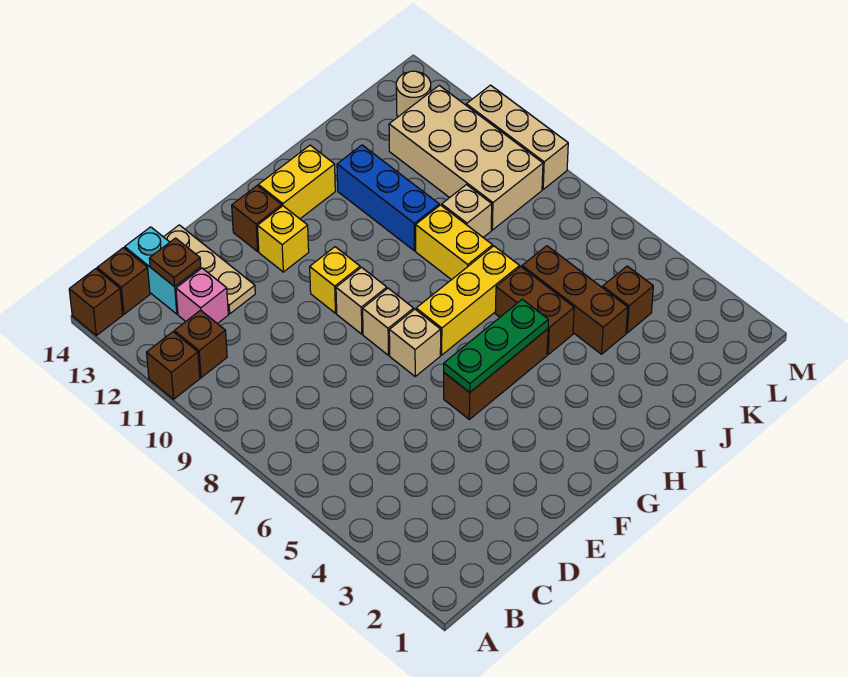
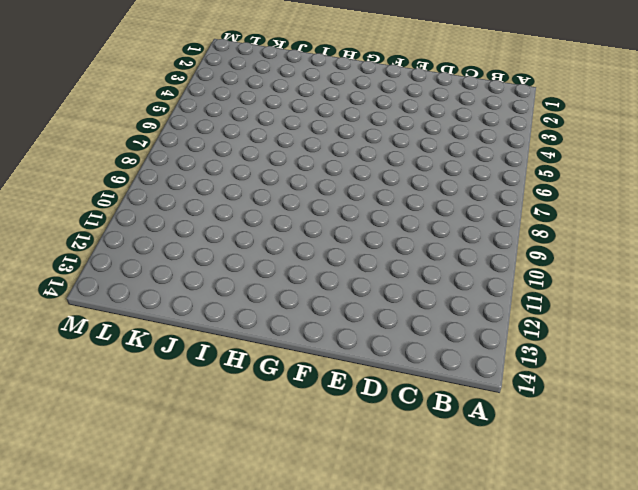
none -> brown 1x1 brick [147,332,200,399]
none -> brown 1x1 brick [69,269,123,335]
none -> brown 1x1 brick [174,310,227,378]

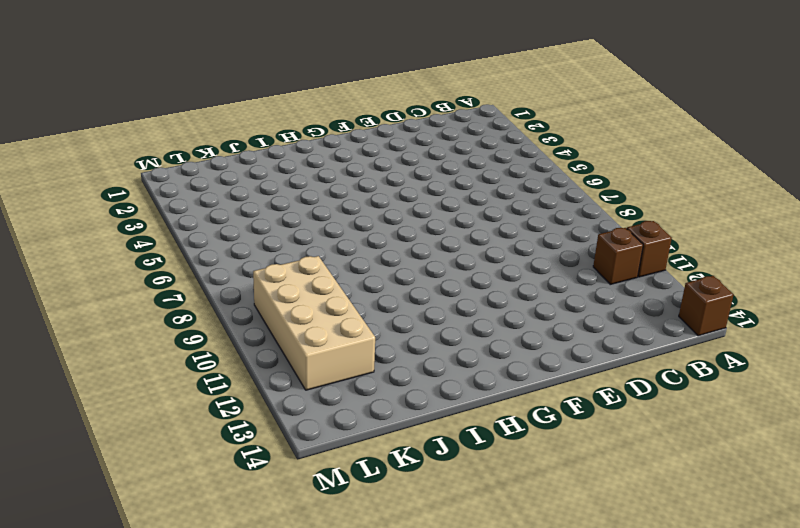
none -> brown 1x1 brick [97,248,150,314]
none -> pink 1x1 brick [176,268,228,324]
none -> cyan 1x2 brick [125,227,201,314]

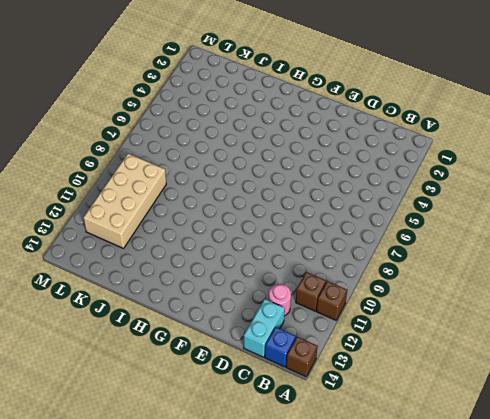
blue 1x1 brick [265,327,296,367] -> brown 1x1 brick [97,248,150,314]
pink 1x1 round brick [269,284,291,316] -> pink 1x1 brick [176,268,228,324]
none -> tan 1x3 plate [164,225,255,314]
none -> brown 1x3 brick [444,329,548,419]
none -> tan 1x1 brick [389,309,441,376]

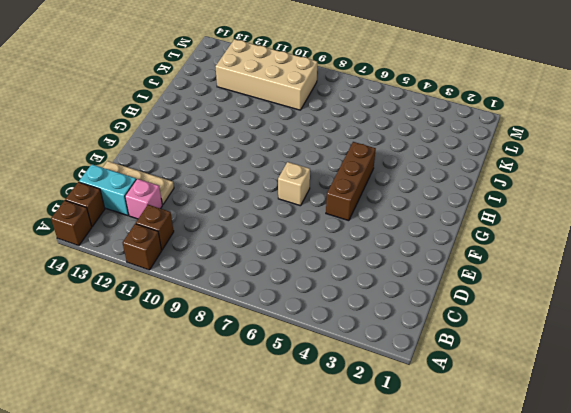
none -> tan 1x1 brick [363,288,414,355]
none -> tan 1x1 brick [336,267,387,334]
none -> yellow 1x1 brick [310,247,360,313]

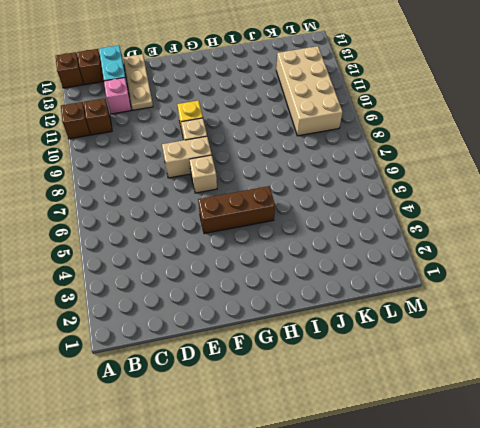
tan 1x2 brick [162,136,212,178] -> tan 1x1 brick [363,288,414,355]
none -> yellow 1x1 brick [258,206,309,272]
none -> brown 1x1 brick [232,186,282,251]
none -> yellow 1x3 brick [416,246,520,355]

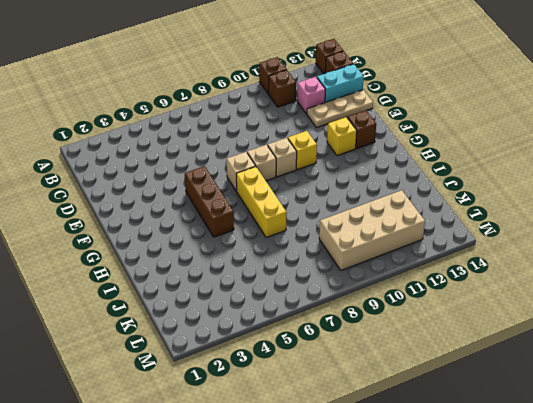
none -> yellow 1x2 brick [258,145,335,219]
none -> brown 1x2 brick [495,267,574,354]
none -> yellow 1x2 brick [416,205,493,280]

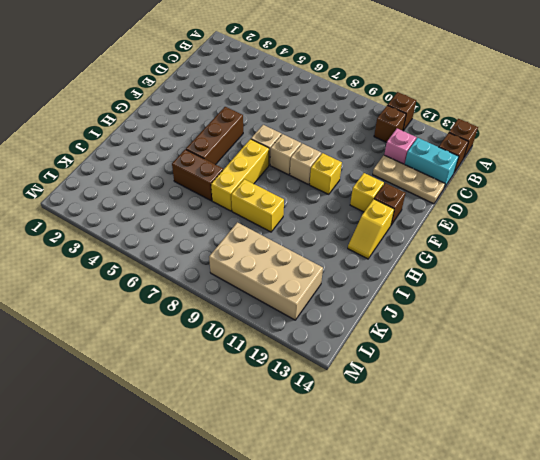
yellow 1x2 slope [348,199,394,259] -> yellow 1x2 brick [258,145,335,219]
none -> blue 1x3 brick [337,145,439,251]
none -> brown 1x3 brick [522,246,628,354]
none -> tan 1x1 brick [442,185,492,237]

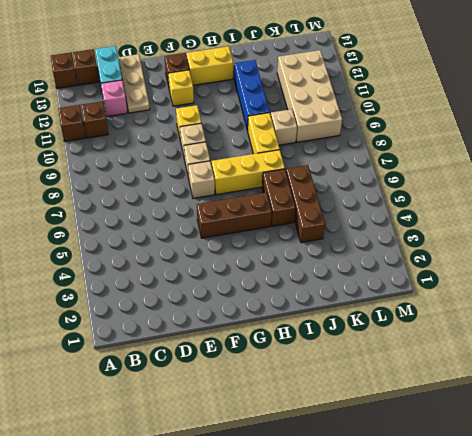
none -> brown 1x1 brick [603,266,653,333]
none -> tan 1x1 round brick [396,71,431,117]
none -> tan 1x3 brick [466,85,568,189]

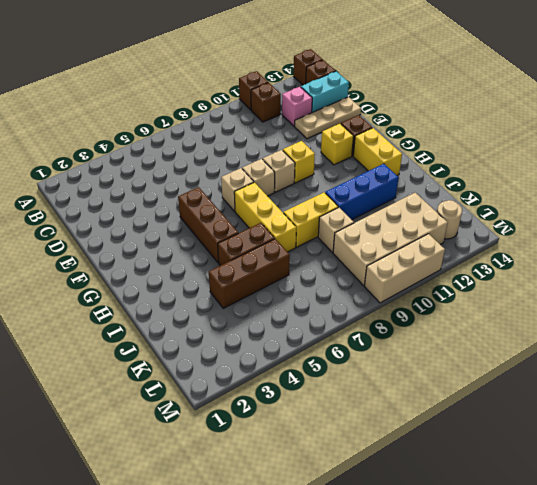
none -> brown 1x1 brick [603,266,653,333]
none -> brown 1x1 plate [149,238,201,287]
none -> green 1x3 plate [444,299,548,392]

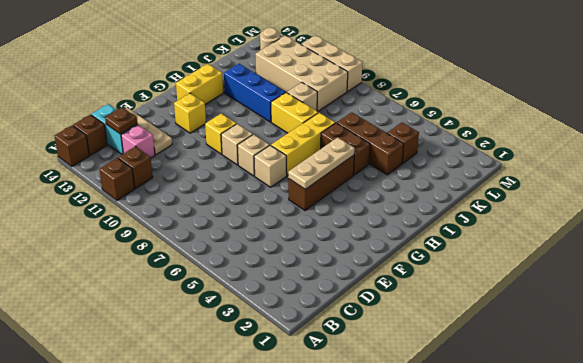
tan 1x3 plate [288,137,355,189] -> green 1x3 plate [444,299,548,392]
none -> brown 1x1 brick [232,186,282,251]

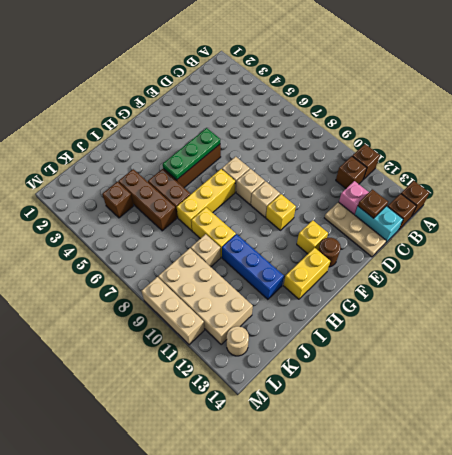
brown 1x1 round brick [318,238,341,267] -> brown 1x1 brick [232,186,282,251]

